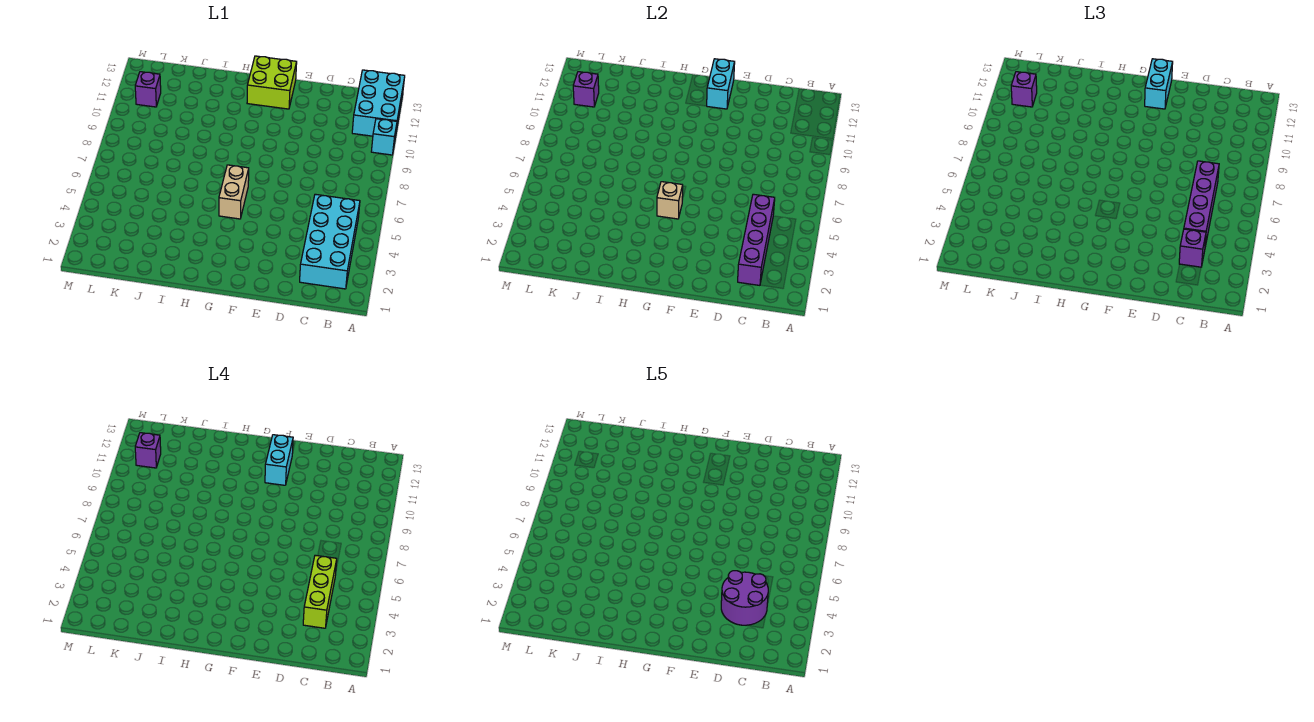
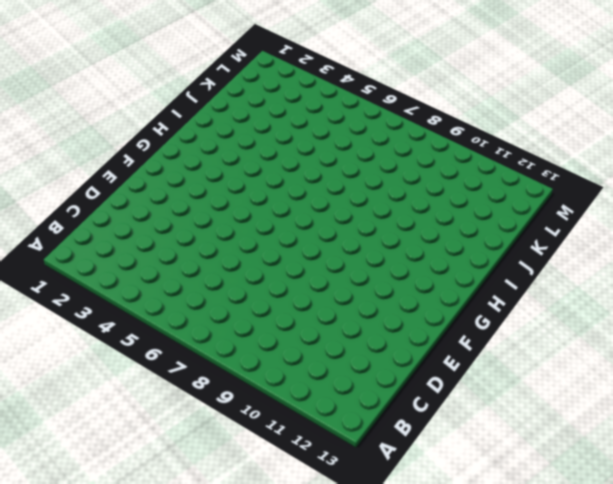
none -> cyan 1x1 brick [371,119,397,155]
none -> cyan 2x3 brick [352,70,405,136]
none -> cyan 2x4 brick [300,194,360,289]

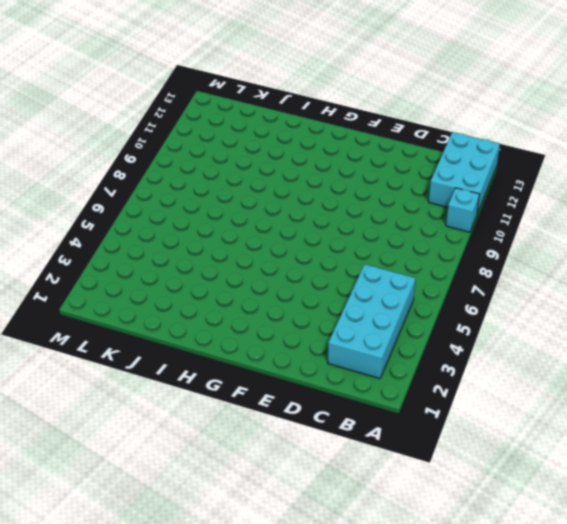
none -> lime 2x2 brick [247,56,297,109]
none -> tan 1x2 brick [219,165,249,219]
none -> purple 1x1 brick [135,72,161,107]

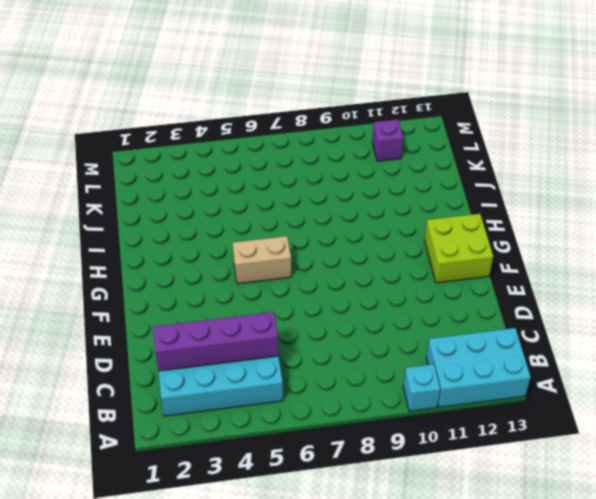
none -> cyan 1x2 brick [707,59,735,109]
none -> tan 1x1 brick [657,182,683,219]
none -> purple 1x1 brick [573,72,599,107]

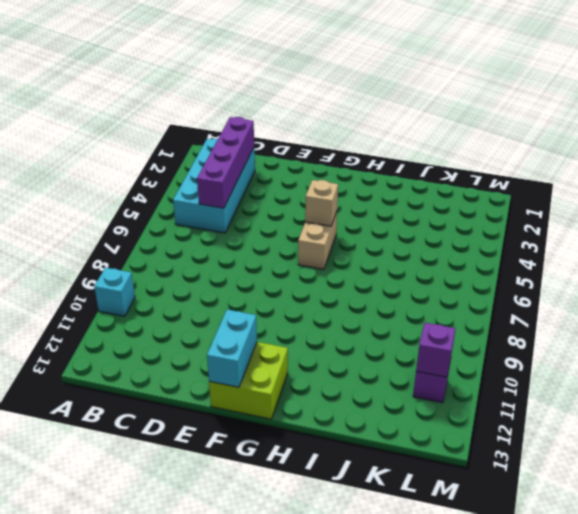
none -> cyan 2x3 brick [352,70,405,136]
none -> purple 1x1 brick [1179,229,1206,267]
none -> purple 1x4 brick [1184,161,1219,247]

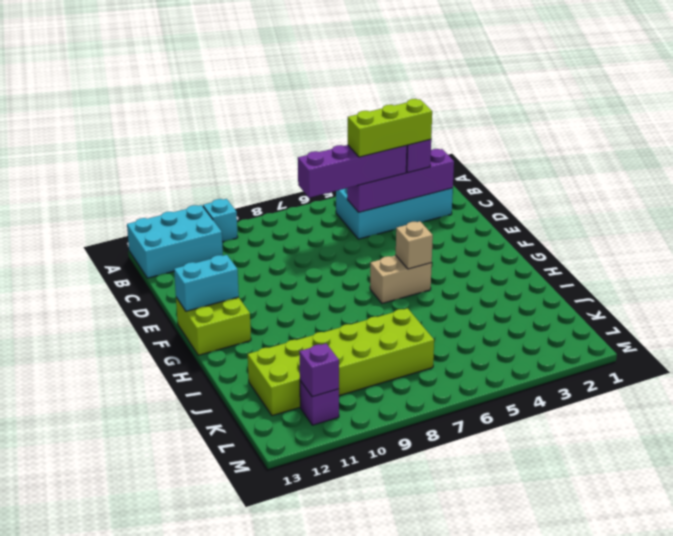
lime 2x6 brick [248,308,434,416] -> none
none -> cyan 1x2 brick [1145,59,1173,109]
none -> purple 1x1 brick [1011,72,1037,107]
none -> cyan 1x2 brick [265,435,293,485]

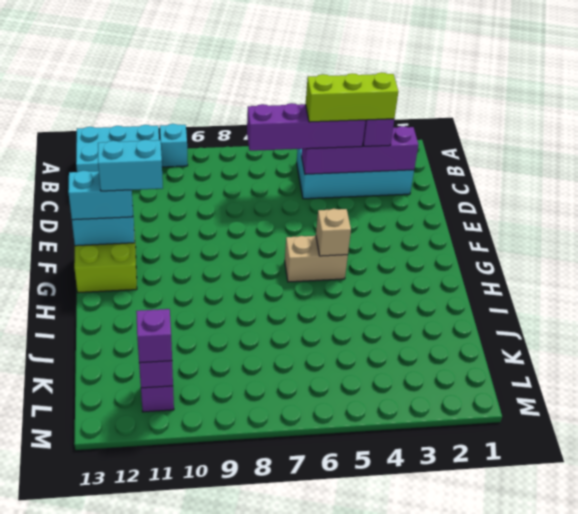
none -> purple 1x1 brick [135,433,161,468]
none -> purple 2x2 round brick [721,571,768,625]

